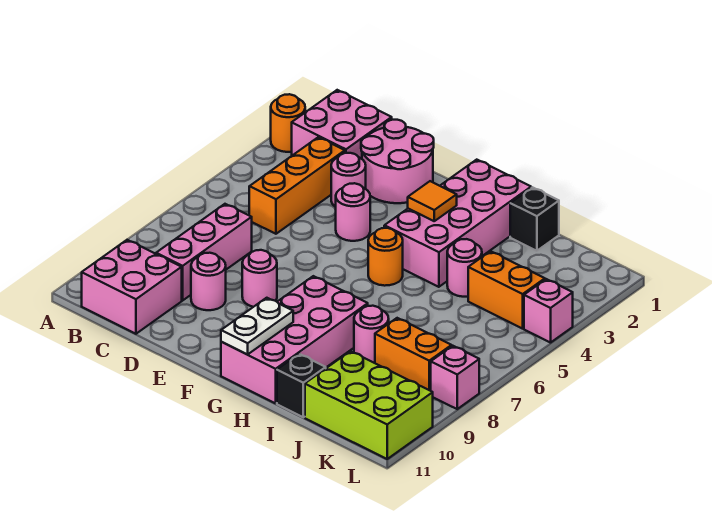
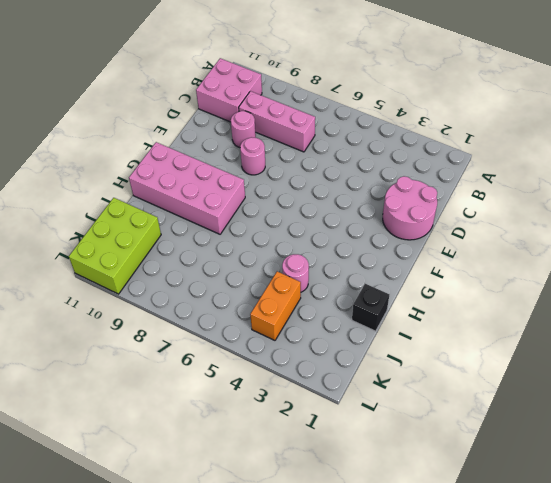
none -> orange 1x1 round brick [271,94,305,152]
none -> pink 2x2 brick [292,90,392,159]
none -> orange 1x3 brick [249,137,345,234]

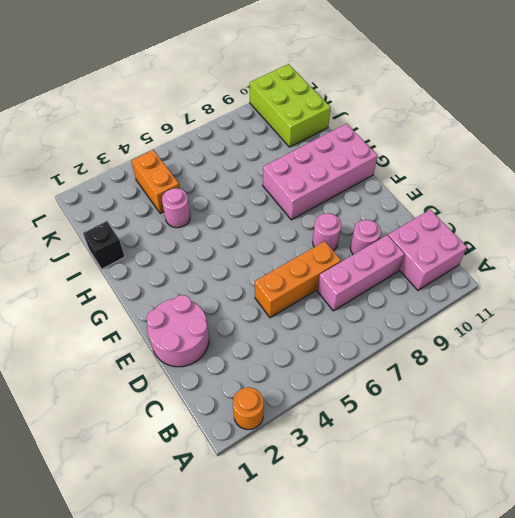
orange 1x3 brick [255,241,341,318] -> orange 1x3 brick moved to [249,137,345,234]
none -> pink 2x2 brick [292,90,392,159]
none -> pink 1x1 round brick [331,153,366,207]
none -> pink 1x1 round brick [336,183,370,241]

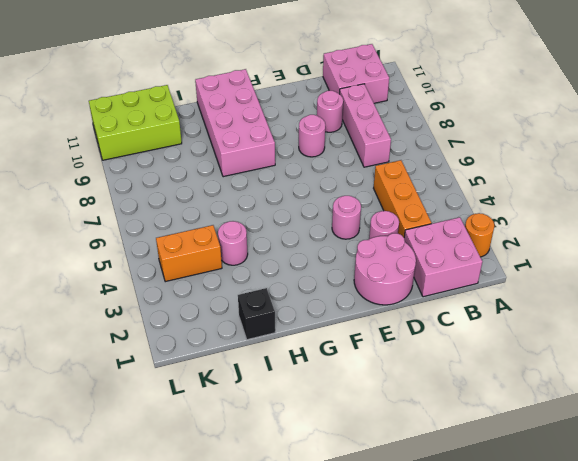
none -> pink 2x4 brick [384,160,531,287]
none -> orange 1x1 round brick [368,228,403,286]
none -> pink 1x1 round brick [354,306,389,363]

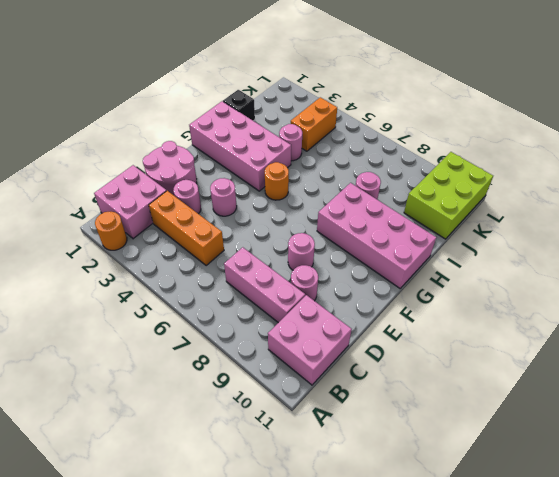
none -> black 1x1 brick [277,354,326,417]
none -> orange 1x2 brick [375,318,452,391]
none -> pink 1x1 brick [524,279,573,343]

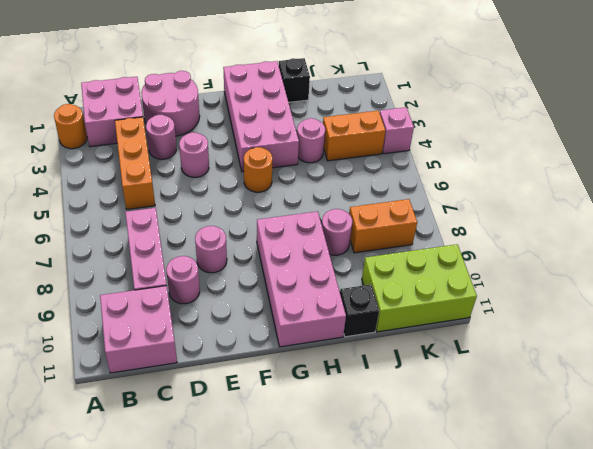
none -> pink 1x1 brick [431,346,479,409]
none -> orange 1x1 tile [408,181,457,221]
none -> white 1x2 plate [221,298,293,355]

